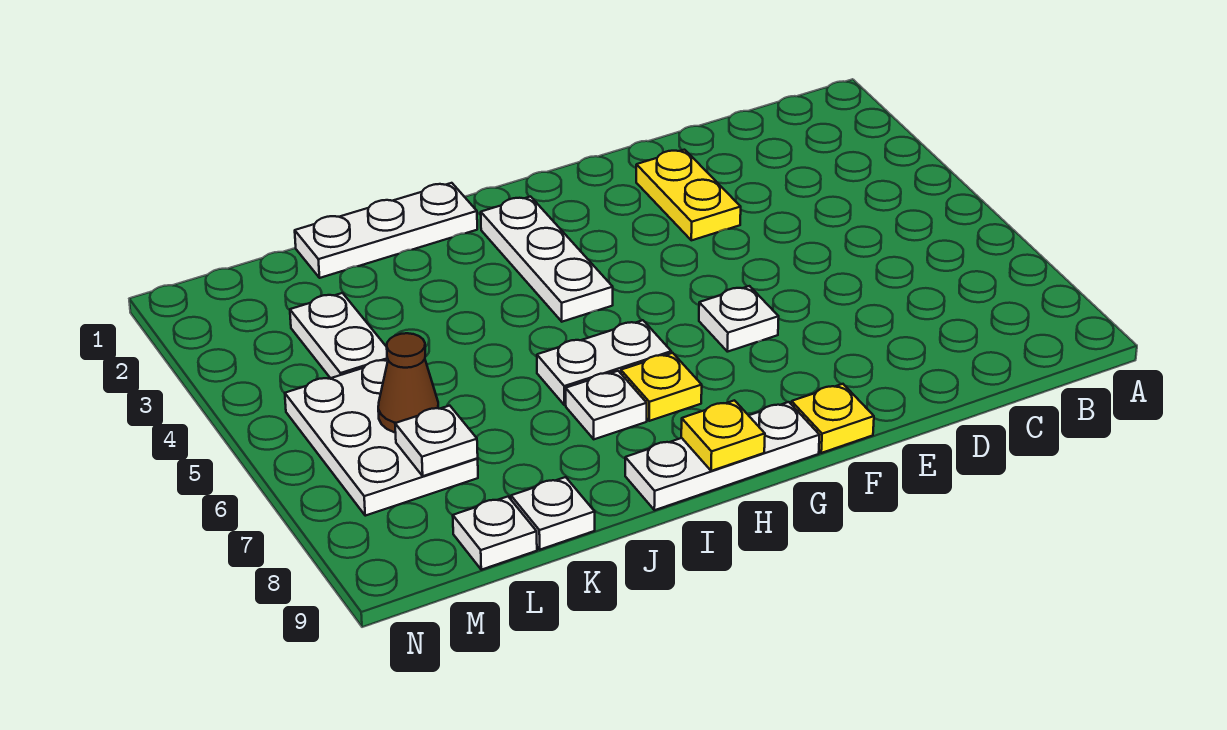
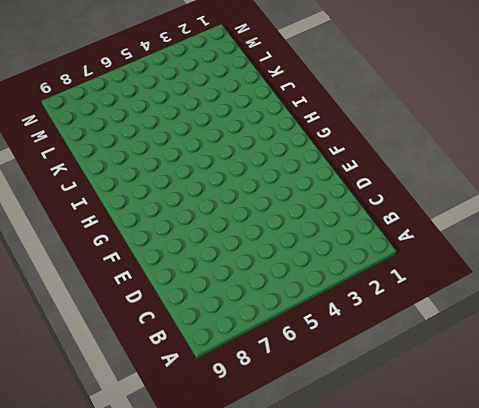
none -> yellow 1x2 plate [636,150,741,240]
none -> white 1x1 plate [699,286,779,352]
none -> yellow 1x1 plate [791,384,874,453]

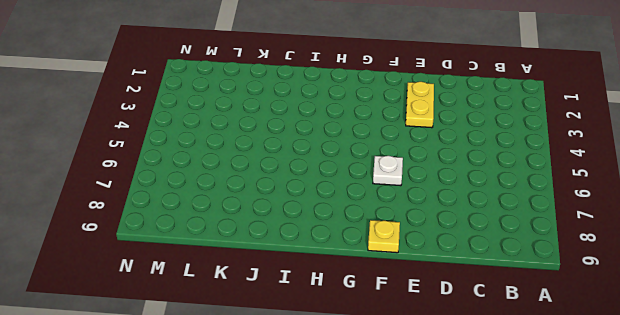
none -> white 1x3 plate [625,402,819,510]
none -> white 1x3 plate [481,197,613,322]
none -> white 1x2 plate [537,320,671,405]

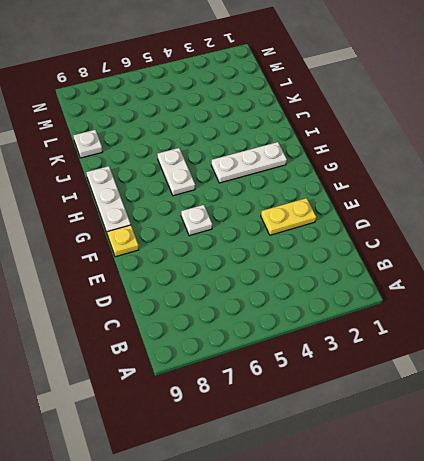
none -> yellow 1x1 plate [621,353,702,421]
none -> white 1x3 plate [295,183,477,278]
none -> white 1x1 plate [566,371,647,439]

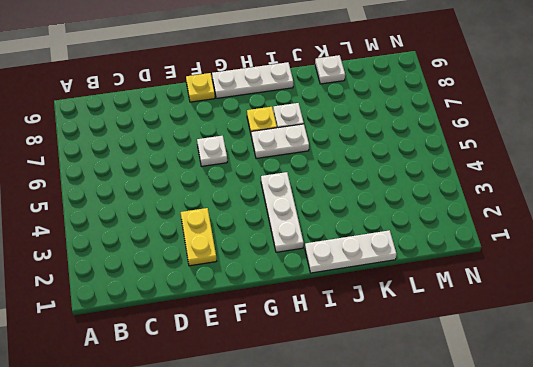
none -> white 1x2 plate [290,293,388,378]
none -> white 2x3 plate [285,360,478,516]
none -> white 1x1 plate [453,497,537,570]

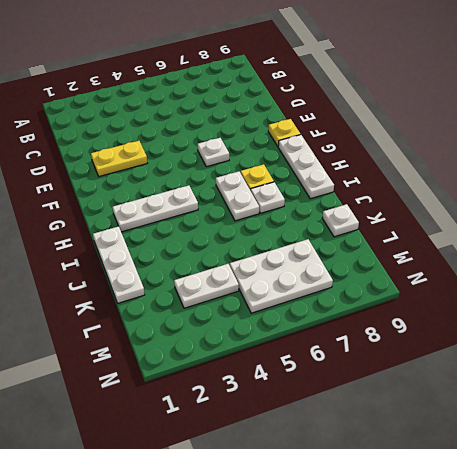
none -> white 1x1 plate [453,497,537,570]
none -> yellow 1x1 plate [681,400,765,471]
none -> brown 1x1 cone [378,333,438,433]

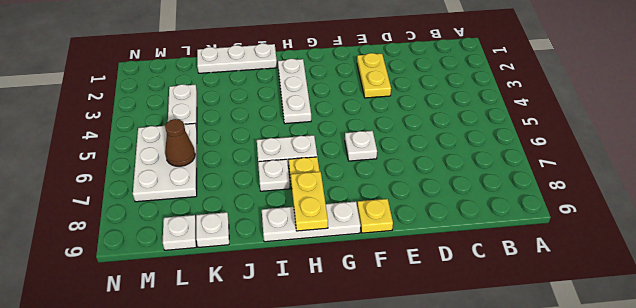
yellow 1x2 plate [291,172,328,231] -> yellow 1x1 plate [681,400,765,471]
none -> white 1x1 plate [395,406,478,476]

